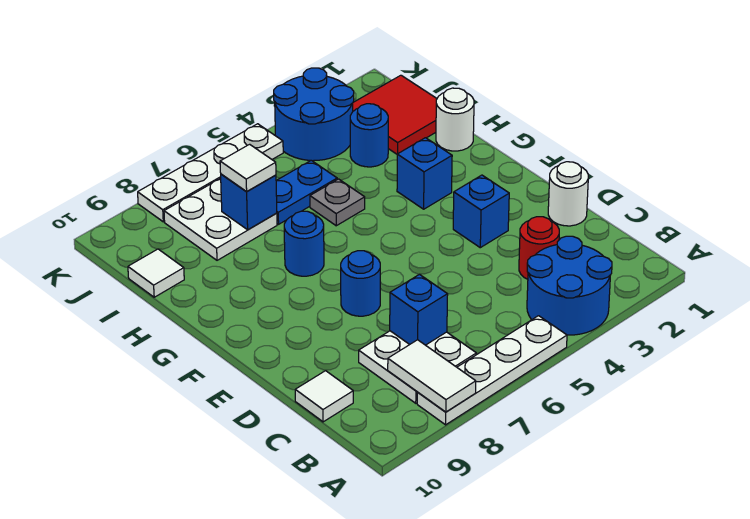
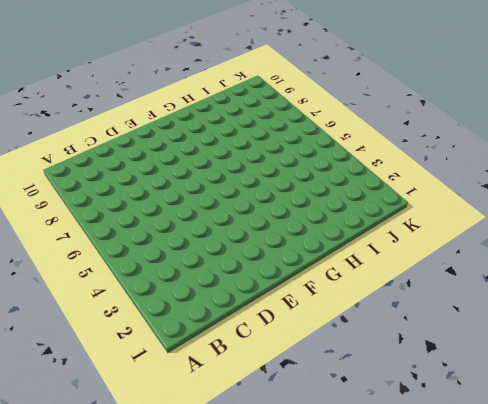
none -> blue 2x2 round brick [527,236,612,335]
none -> white 1x4 plate [417,316,567,425]
none -> white 2x2 plate [359,331,476,403]

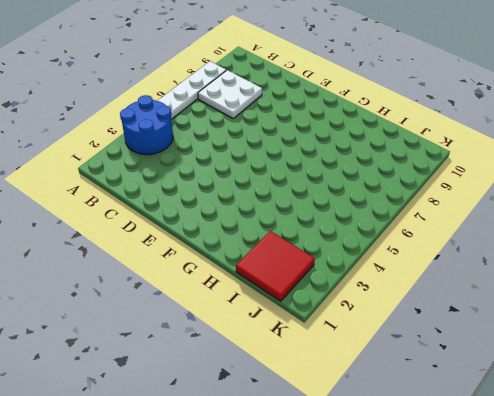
none -> red 1x1 round brick [519,217,559,279]
none -> white 1x1 tile [295,371,353,422]
none -> white 1x1 round brick [548,162,588,226]

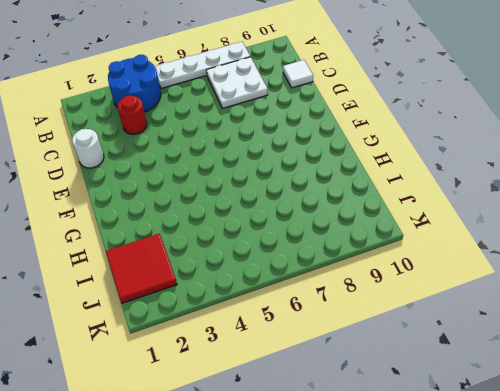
none -> blue 1x1 brick [453,175,509,248]
none -> blue 1x1 round brick [341,251,380,316]
none -> blue 1x1 brick [397,138,452,209]

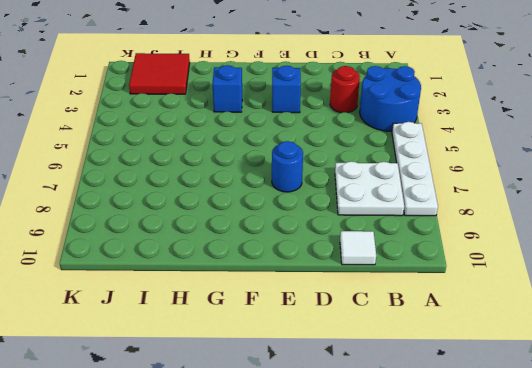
none -> white 1x1 round brick [548,162,588,226]
none -> blue 1x1 round brick [284,211,324,276]
none -> white 1x1 round brick [436,88,474,151]

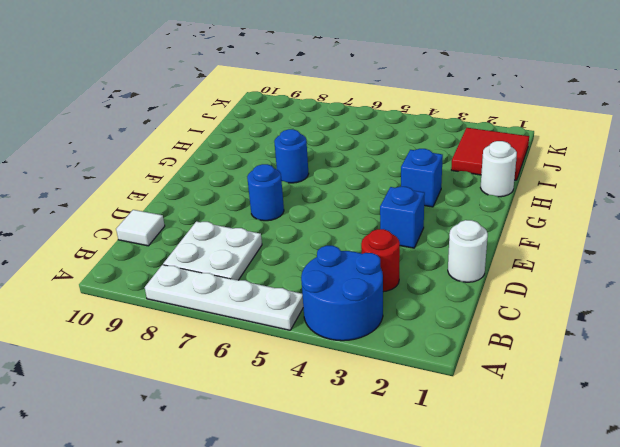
none -> grey 1x1 plate [310,179,365,226]
none -> blue 1x1 round brick [350,104,388,167]
none -> blue 1x2 plate [276,160,337,224]

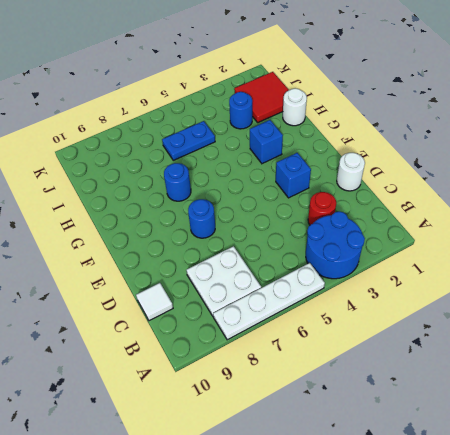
none -> grey 1x1 plate [310,179,365,226]
none -> white 2x2 plate [164,178,277,260]
none -> white 1x1 tile [128,249,184,297]

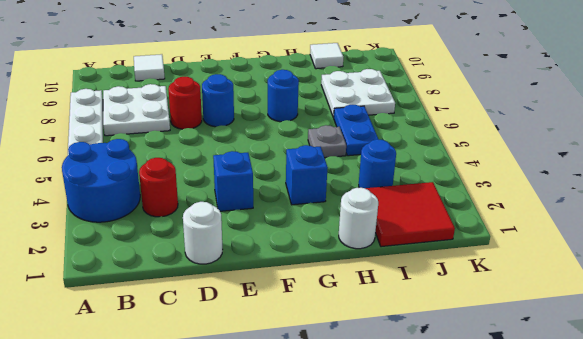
red 1x1 round brick [168,77,202,129] -> none
none -> blue 2x2 round brick [274,68,354,161]
none -> white 1x4 plate [138,124,283,222]
none -> white 1x2 tile [388,340,476,412]

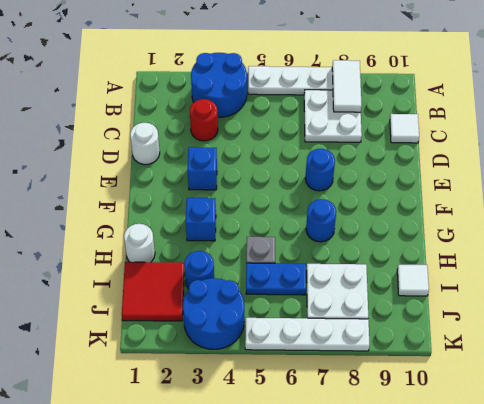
none -> blue 1x1 brick [390,275,448,345]
none -> blue 1x1 brick [221,174,277,230]
none -> white 1x1 tile [220,144,276,192]

